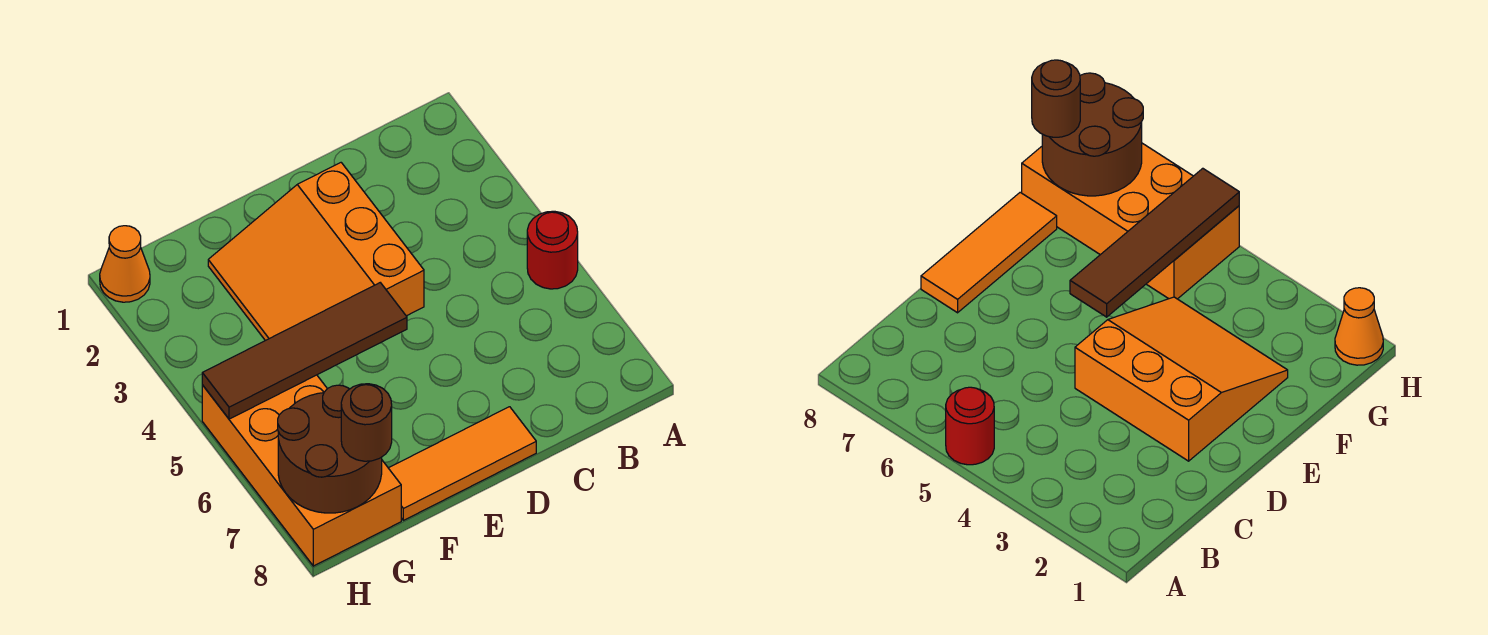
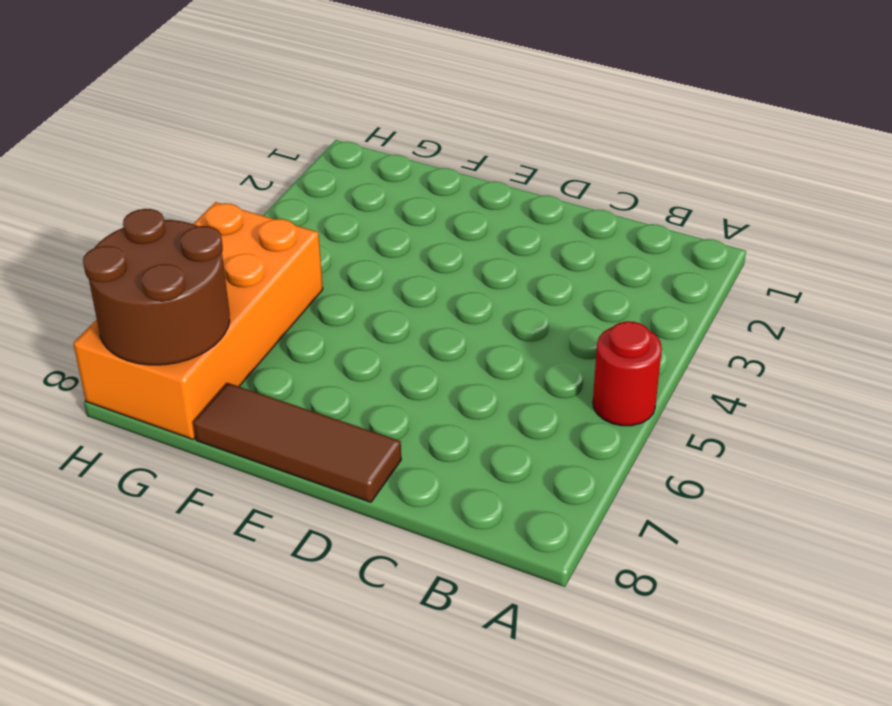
brown 1x3 tile [193,383,401,502] -> orange 1x3 tile [389,407,536,520]
none -> orange 3x3 slope [208,163,424,341]
none -> orange 1x1 cone [100,226,150,302]

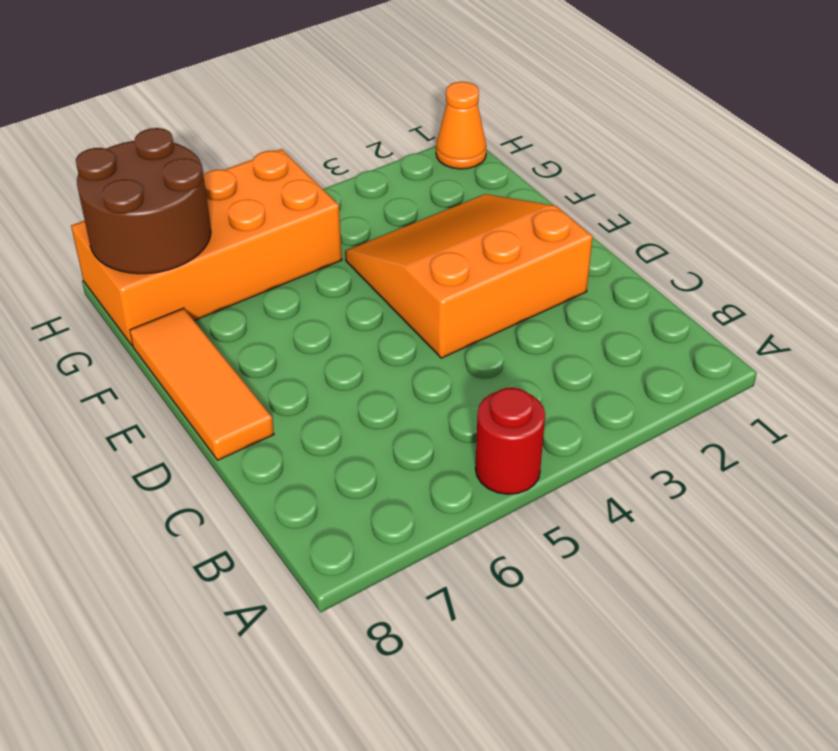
none -> brown 1x4 tile [202,283,407,419]
none -> brown 1x1 round brick [341,384,392,461]

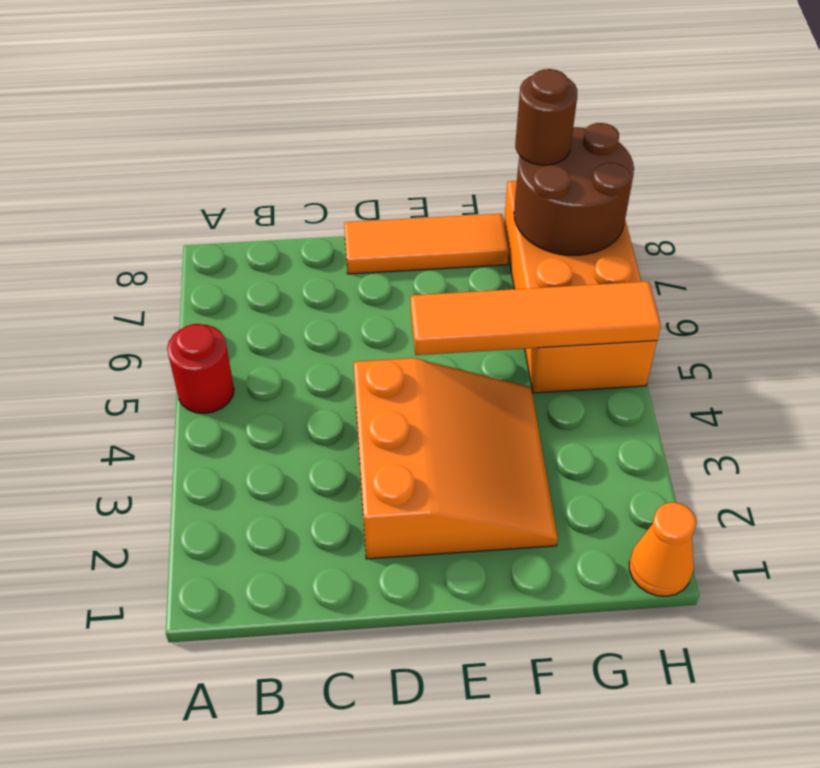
orange 1x4 tile [411,281,661,355] -> brown 1x4 tile [202,283,407,419]

